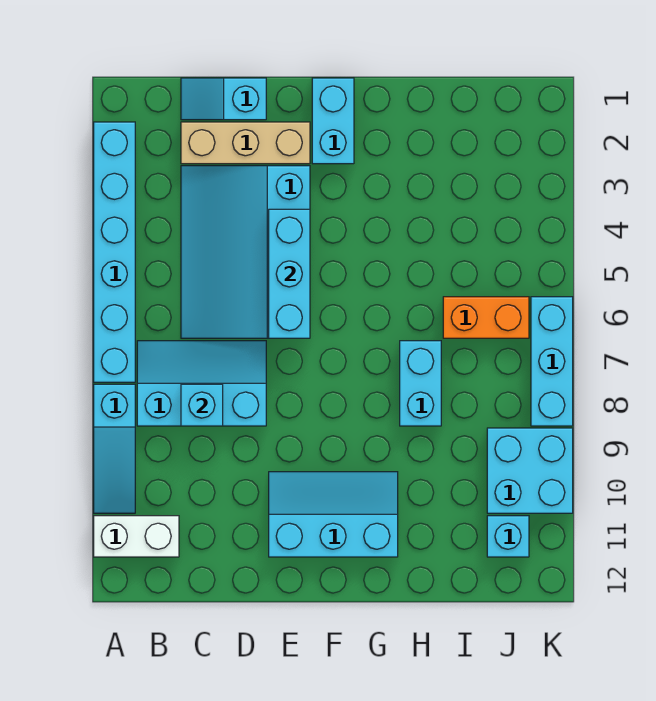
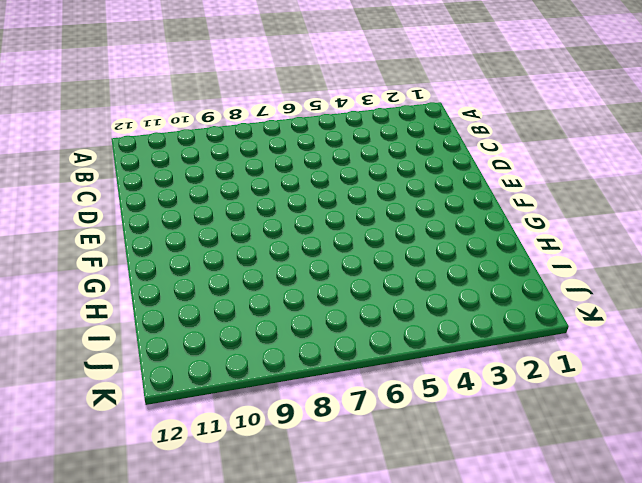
none -> cyan 1x6 brick [94,122,135,382]
none -> cyan 1x3 slope [94,384,135,513]
none -> white 1x2 brick [94,516,179,557]

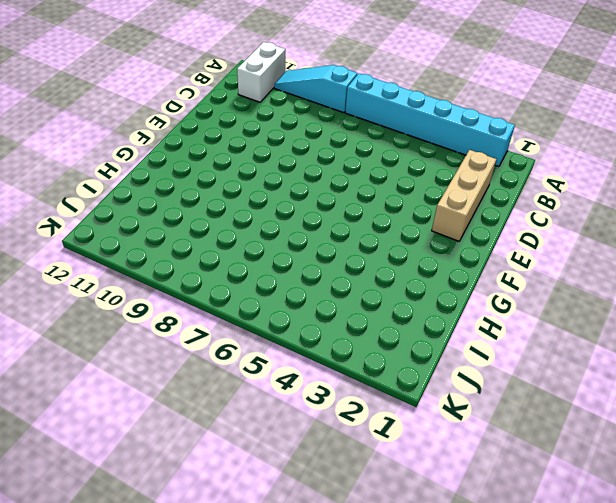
none -> cyan 2x3 slope [137,341,266,426]
none -> cyan 1x2 slope [181,78,266,120]
none -> cyan 3x4 slope [181,166,310,338]

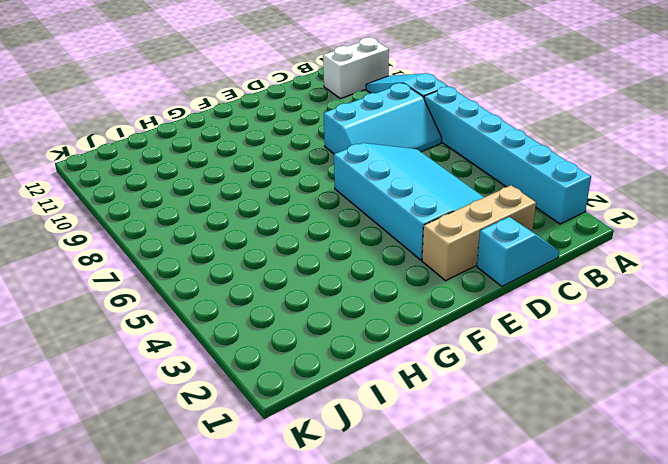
none -> cyan 2x3 slope [269,472,398,557]
none -> cyan 1x2 brick [312,78,354,164]
none -> cyan 1x2 brick [400,341,441,426]

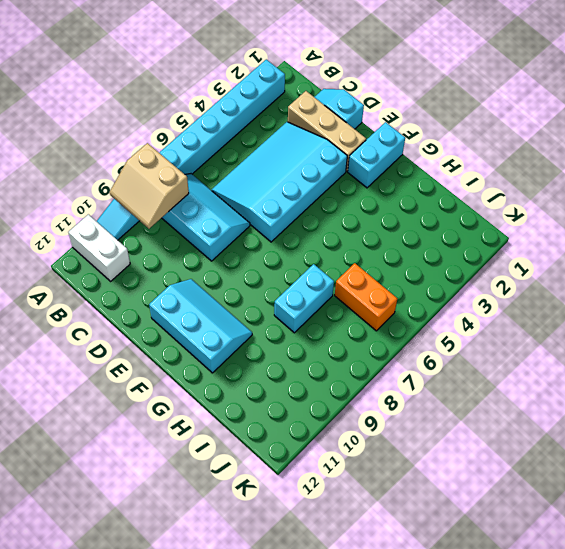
tan 2x2 slope [110,143,189,229] -> none
none -> cyan 2x2 brick [487,428,573,513]
none -> cyan 1x1 brick [487,516,529,557]
none -> cyan 1x3 brick [531,297,573,426]

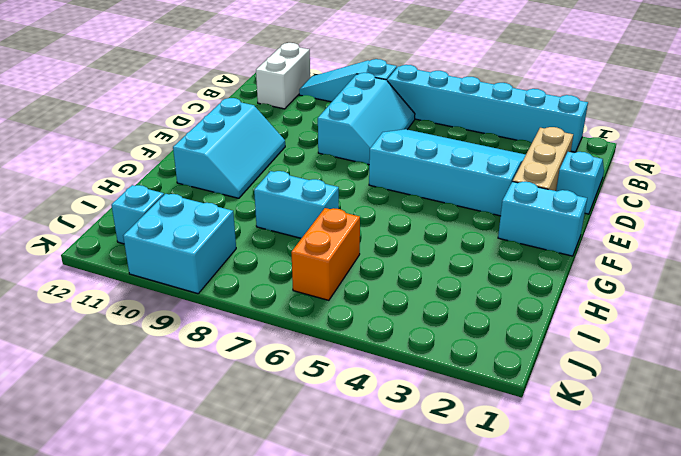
none -> cyan 1x3 brick [531,297,573,426]
none -> cyan 1x1 brick [181,384,223,426]
none -> cyan 1x3 brick [269,209,310,338]

